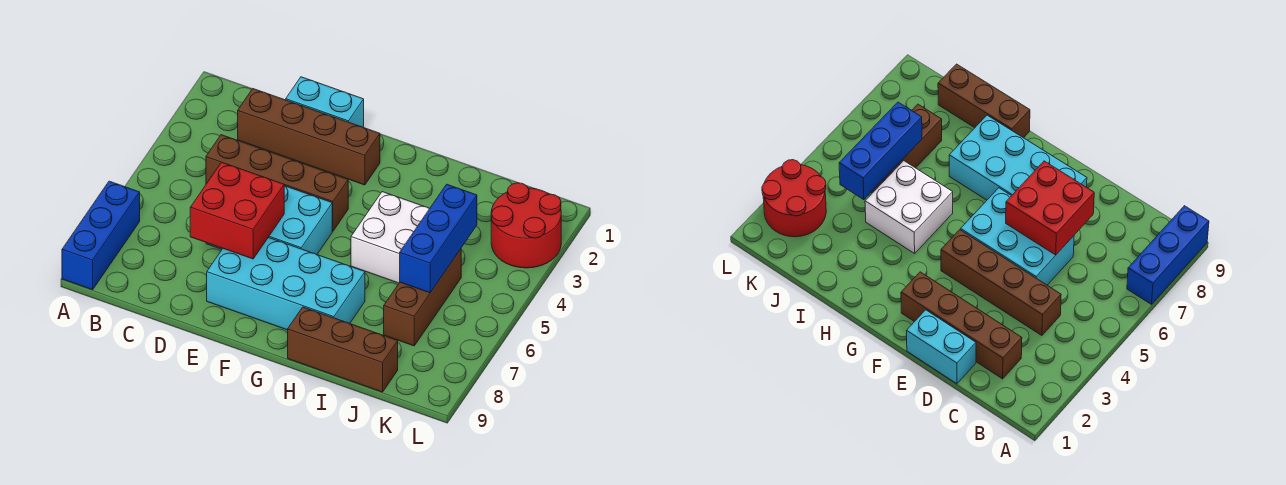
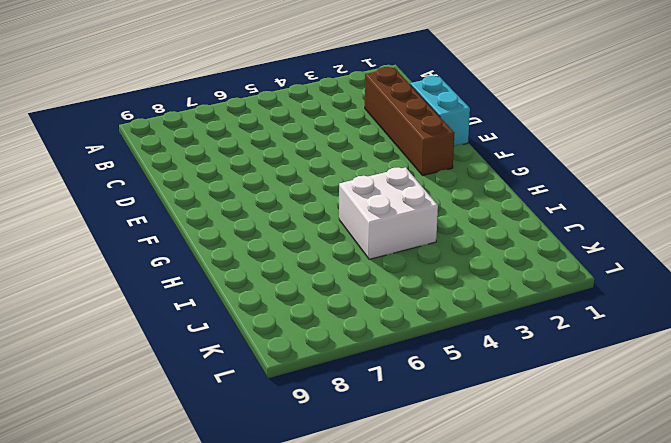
none -> blue 1x3 brick [62,181,140,290]
none -> brown 1x4 brick [206,135,348,231]
none -> cyan 2x3 brick [206,186,332,255]

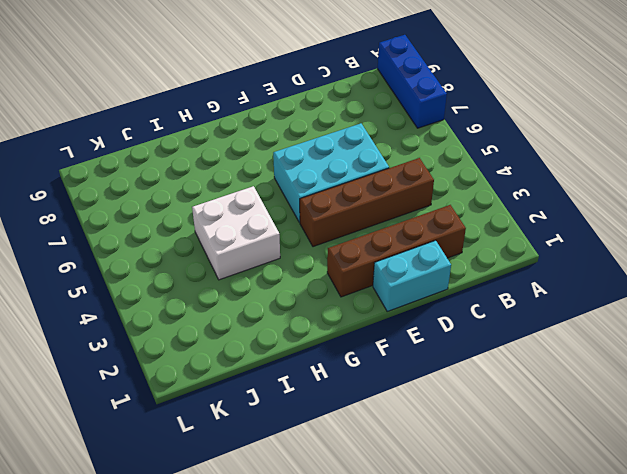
none -> cyan 2x4 brick [207,237,365,330]
none -> brown 1x3 brick [288,307,398,392]
none -> brown 1x3 brick [384,249,461,346]

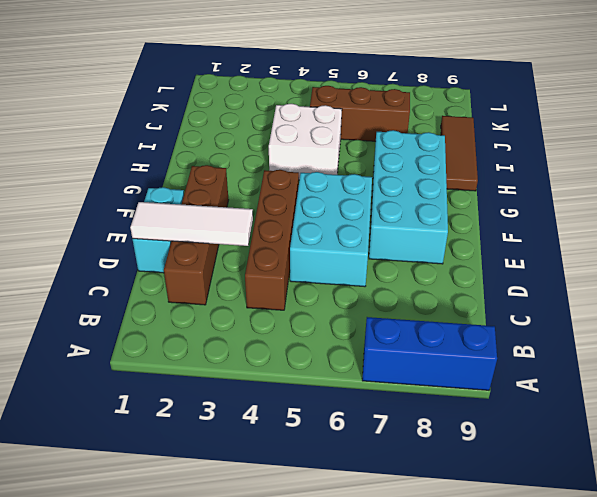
white 1x3 tile [130,202,253,246] -> none
brown 1x3 tile [441,116,478,191] -> brown 1x3 brick [288,307,398,392]
none -> red 2x2 round brick [491,183,561,268]
none -> red 2x2 brick [190,162,284,259]
none -> blue 1x3 brick [400,184,477,293]

